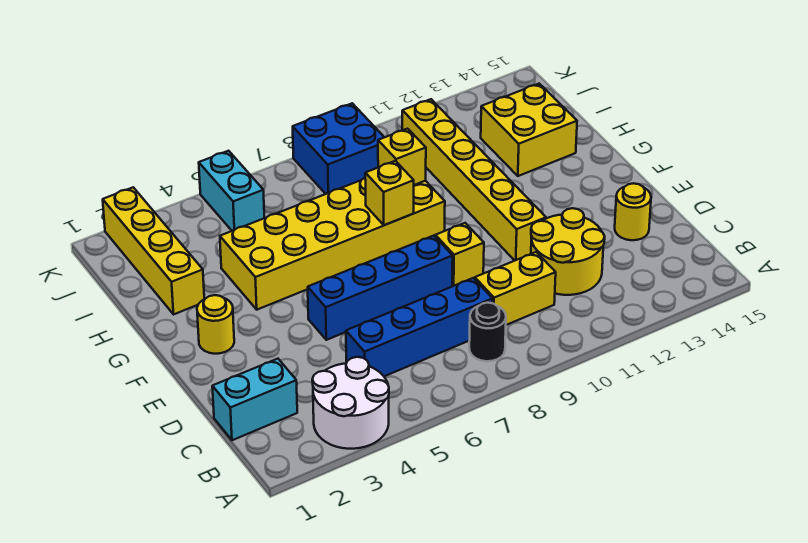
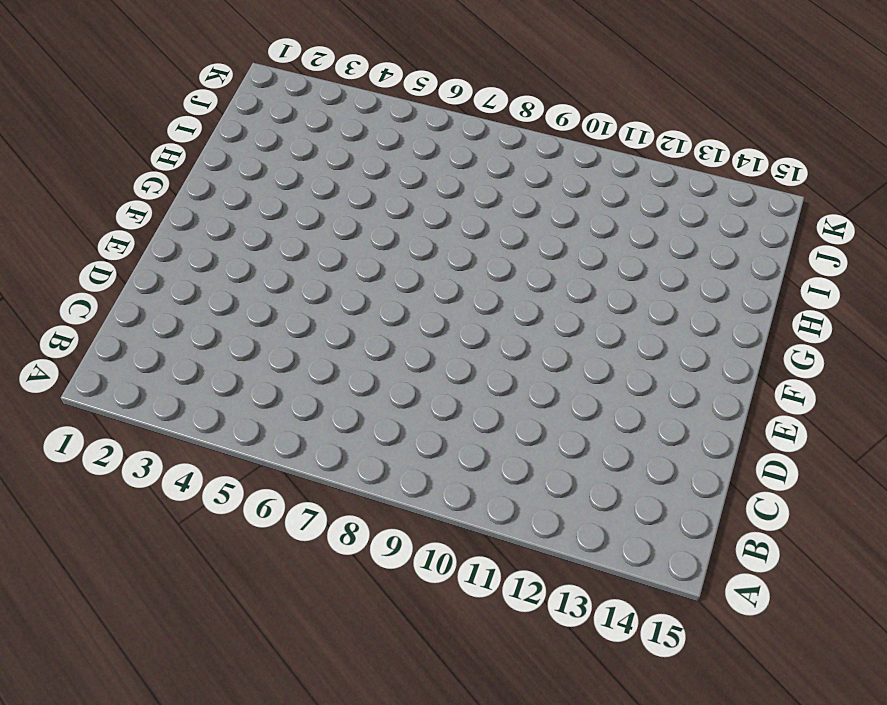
none -> white 2x2 round brick [312,357,389,449]
none -> black 1x1 round brick [469,303,506,361]
none -> cyan 1x2 brick [212,359,297,440]

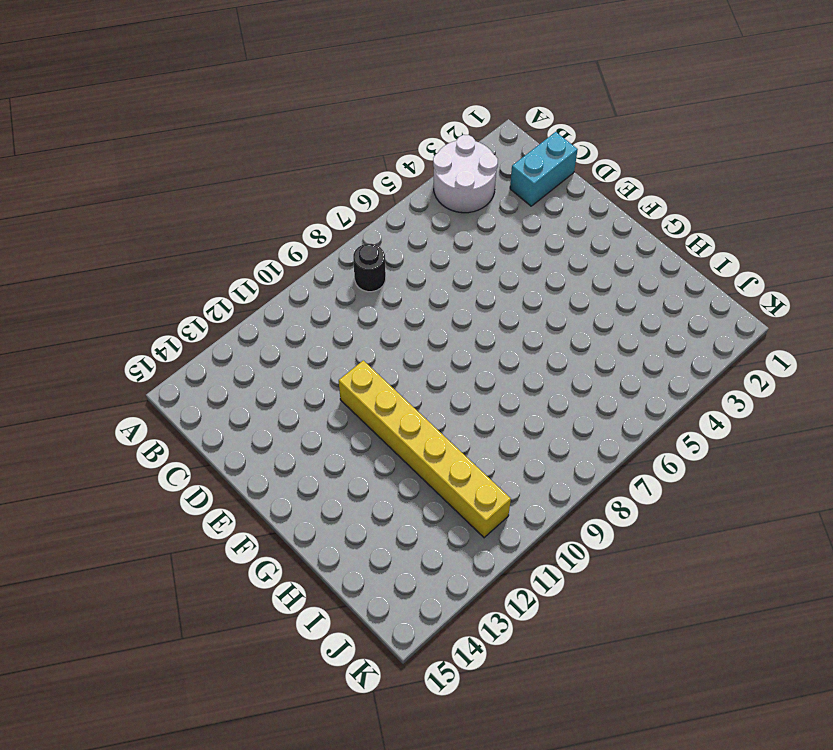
none -> blue 1x4 brick [346,278,493,376]
none -> yellow 1x2 brick [475,252,556,325]
none -> yellow 2x2 round brick [531,208,605,295]

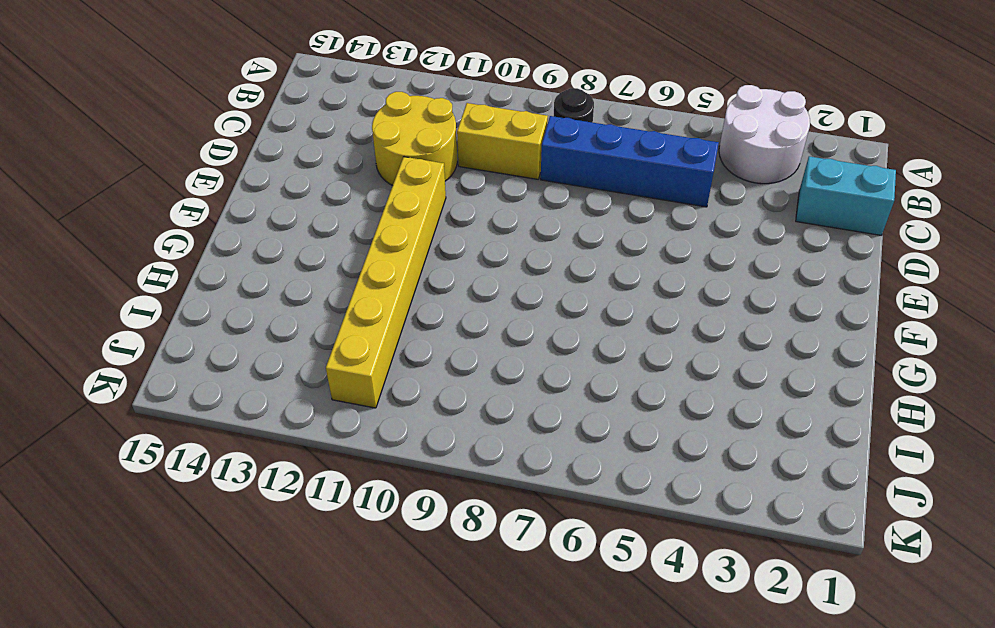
none -> yellow 1x1 round brick [615,183,651,240]
none -> blue 1x4 brick [308,236,453,340]
none -> yellow 1x1 brick [435,223,484,286]

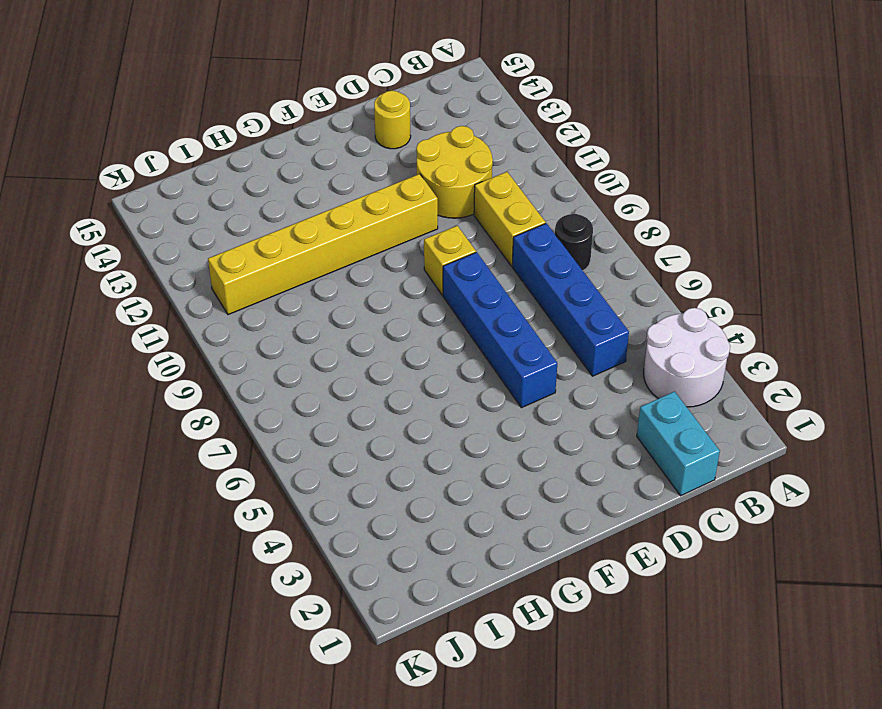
none -> yellow 1x1 round brick [197,295,234,354]
none -> yellow 2x6 brick [220,178,445,310]
none -> yellow 1x4 brick [103,187,204,314]

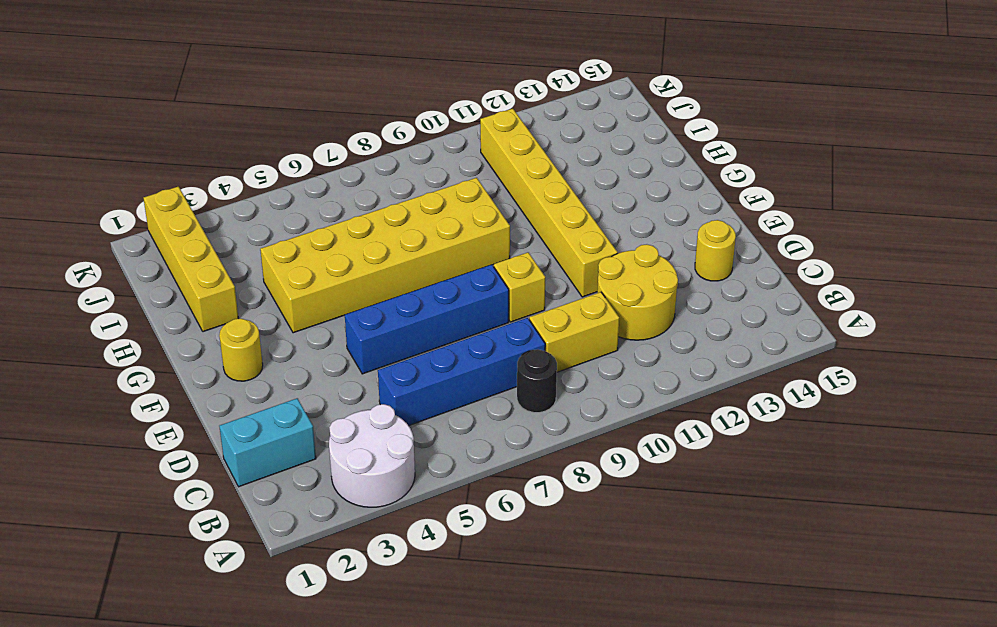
none -> yellow 2x2 brick [481,84,577,176]
none -> cyan 1x2 brick [199,151,264,231]
none -> blue 2x2 brick [293,103,384,194]

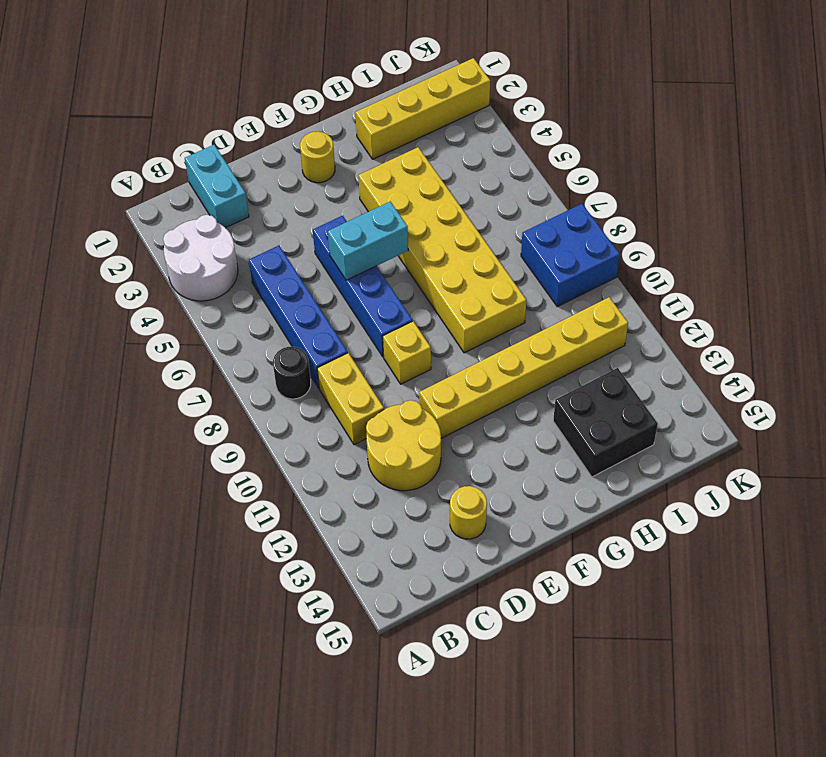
cyan 1x2 brick [328,202,408,280] -> cyan 1x2 brick moved to [199,151,264,231]
black 2x2 brick [553,368,658,477] -> yellow 2x2 brick [481,84,577,176]
none -> yellow 1x1 brick [365,161,414,225]
none -> yellow 1x1 brick [378,129,426,185]

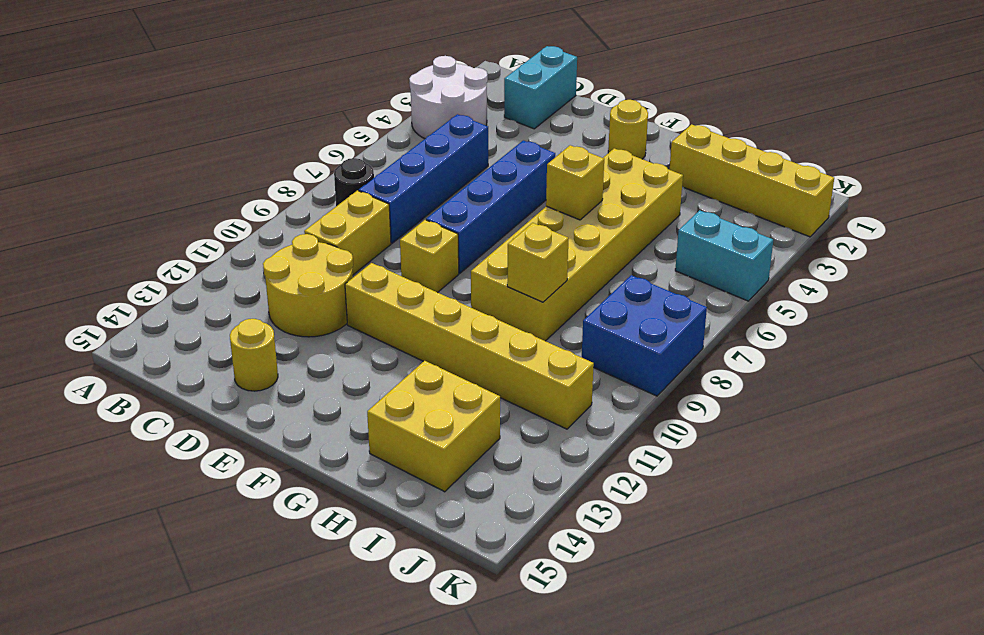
yellow 1x1 brick [546,145,604,220] -> yellow 1x1 brick moved to [365,161,414,225]

